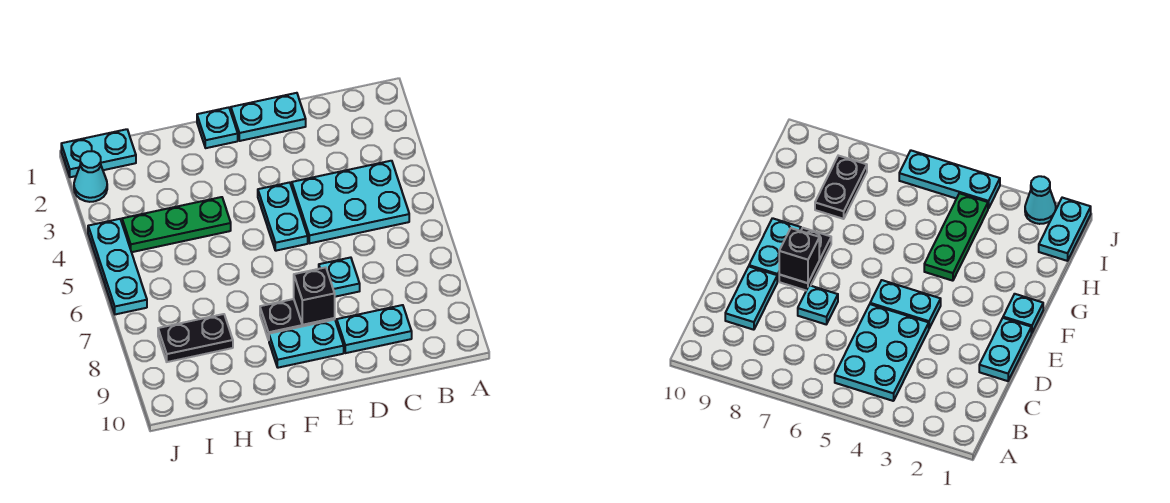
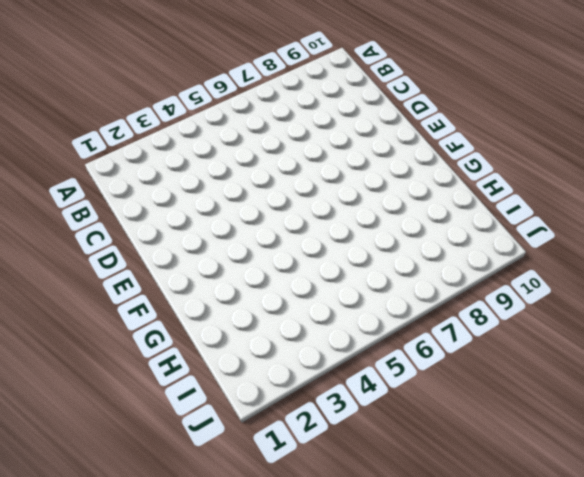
none -> cyan 2x3 plate [292,161,409,243]
none -> cyan 1x2 plate [337,305,412,353]
none -> cyan 1x2 plate [231,93,306,141]

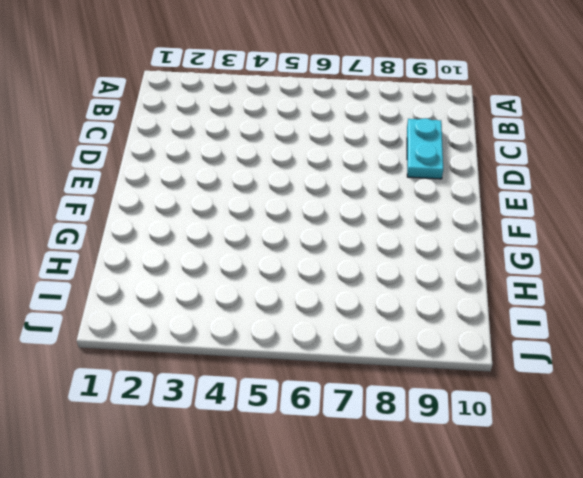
none -> cyan 2x3 plate [292,161,409,243]
none -> cyan 1x2 plate [231,93,306,141]
none -> cyan 1x1 plate [319,257,360,297]

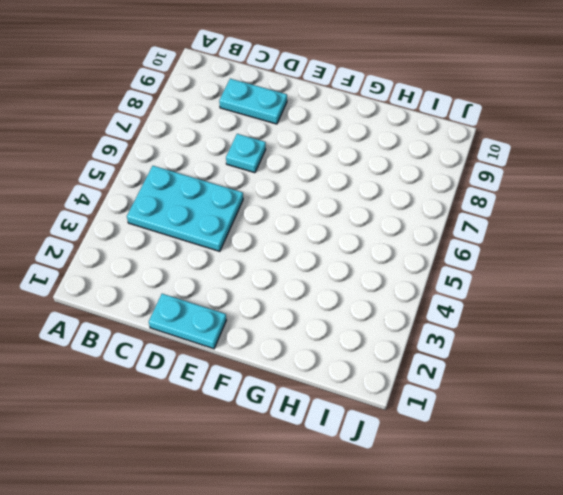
none -> cyan 1x2 plate [258,182,308,251]
none -> black 1x2 plate [260,299,335,340]
none -> cyan 1x2 plate [269,320,344,368]

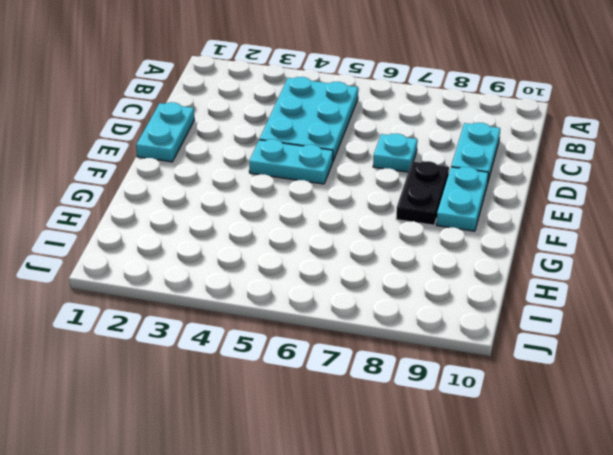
none -> cyan 1x1 plate [197,107,238,148]
none -> green 1x3 plate [122,197,231,252]
none -> black 1x2 plate [158,314,233,362]

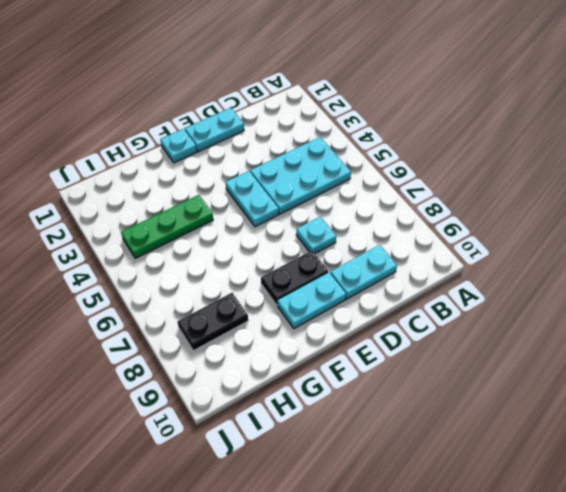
none -> cyan 1x2 plate [61,129,136,177]
none -> cyan 1x1 cone [74,151,107,202]
none -> cyan 1x3 plate [88,219,147,314]

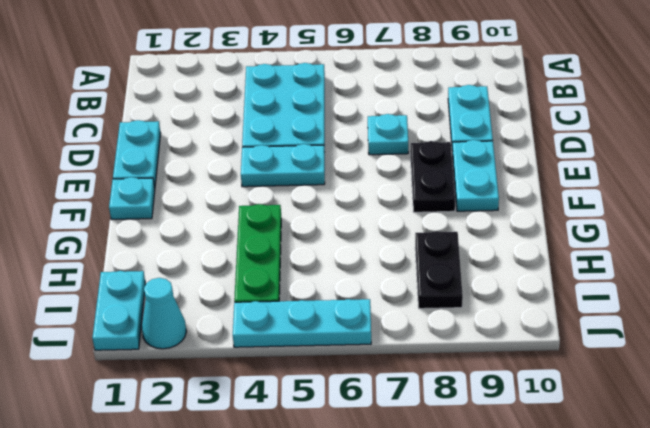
none -> black 1x1 brick [294,267,335,325]

